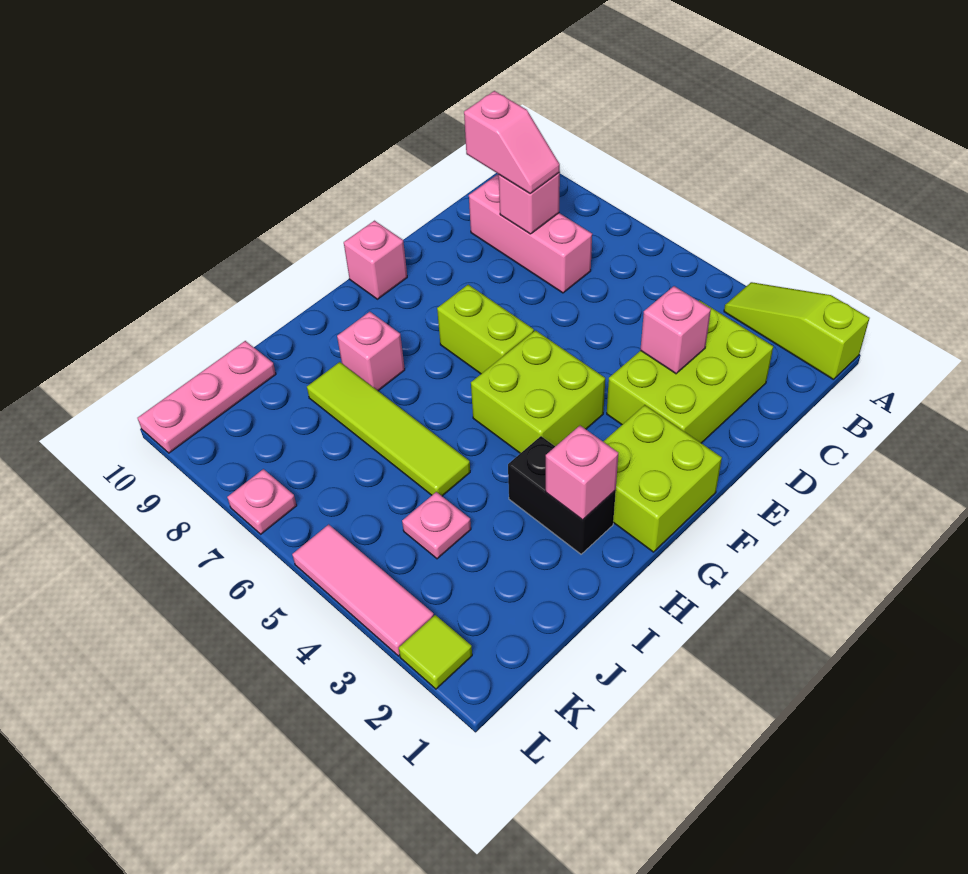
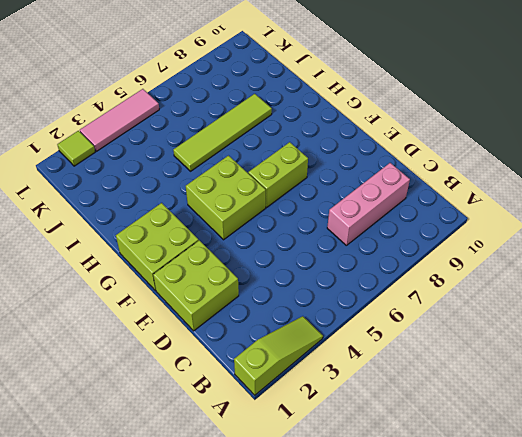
lime 2x2 brick [153,240,239,331] -> lime 2x3 brick [607,300,773,443]
none -> pink 1x1 brick [344,221,407,299]
none -> black 1x2 brick [508,436,616,554]
none -> pink 1x1 brick [337,312,405,391]

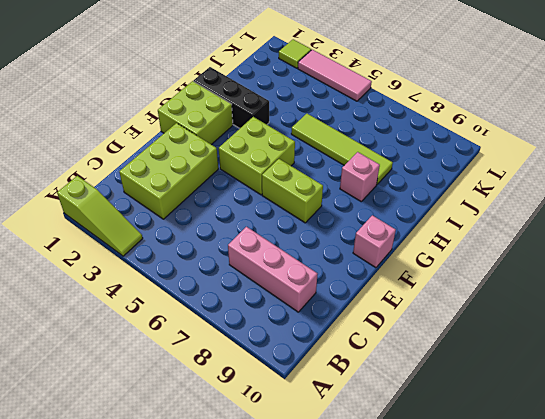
black 1x3 brick [194,67,269,128] -> black 1x2 brick [508,436,616,554]
none -> pink 1x1 plate [402,492,471,559]
none -> pink 1x3 plate [138,341,276,453]
none -> pink 1x1 plate [227,469,297,534]

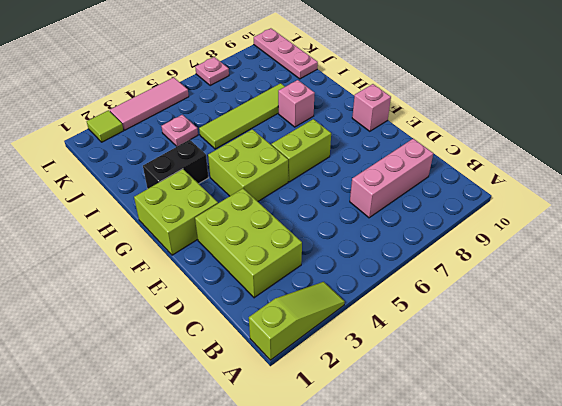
none -> pink 1x1 brick [499,172,560,234]
none -> pink 1x1 brick [640,286,711,374]
none -> pink 1x1 brick [546,426,618,520]

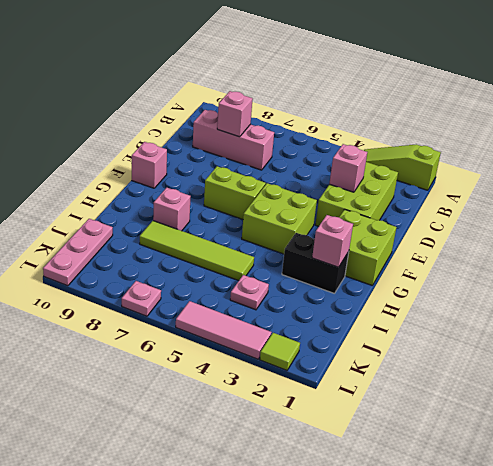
none -> pink 1x2 slope [464,91,560,194]

